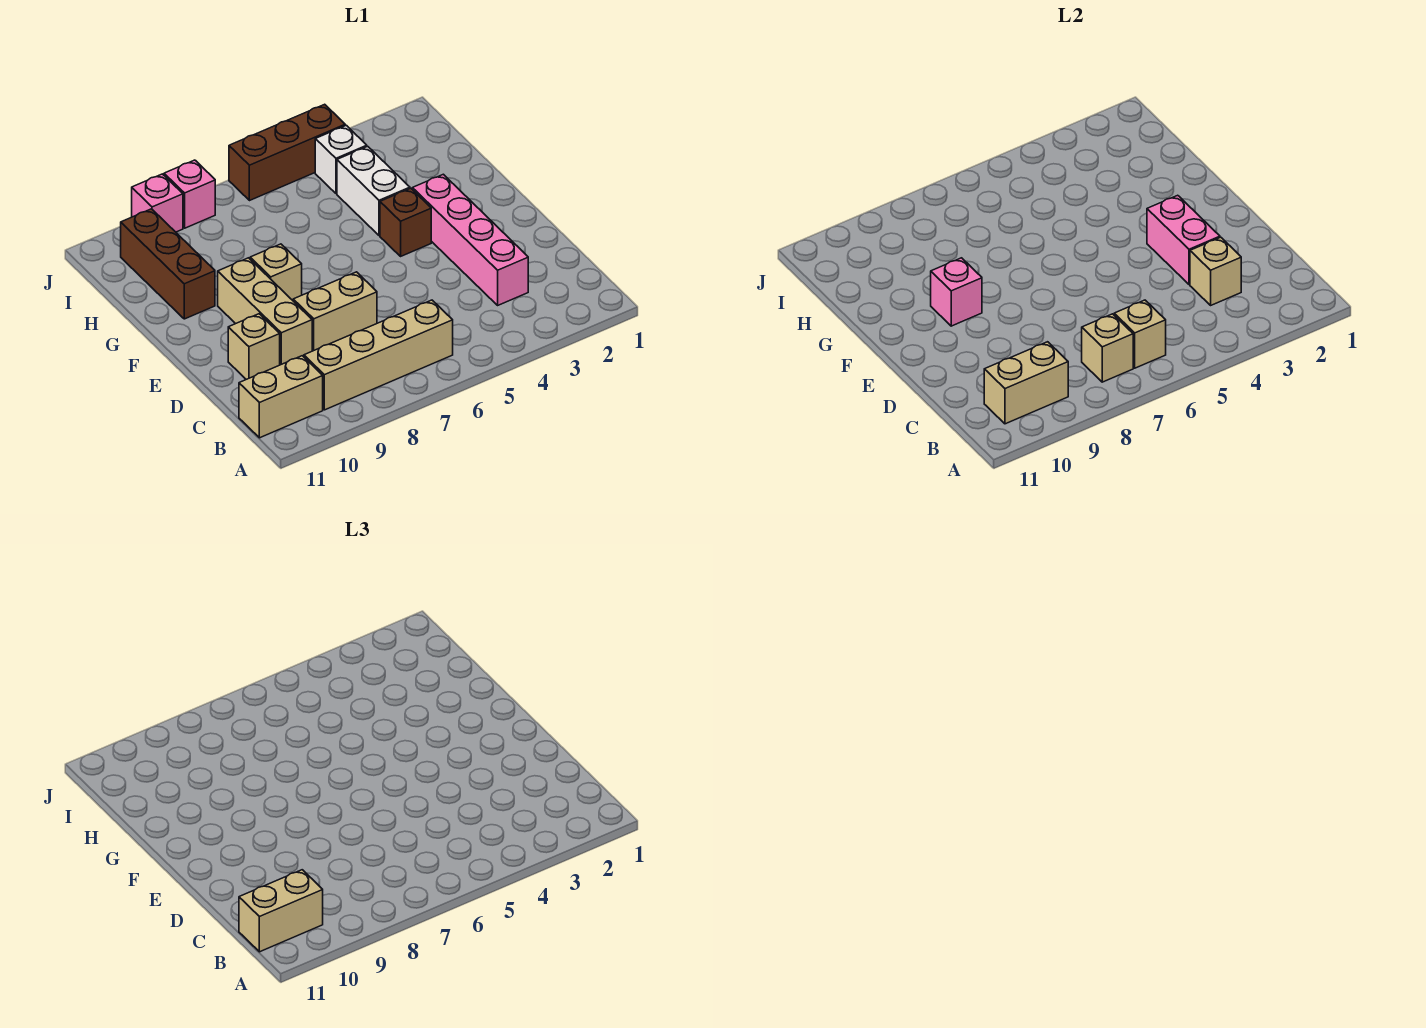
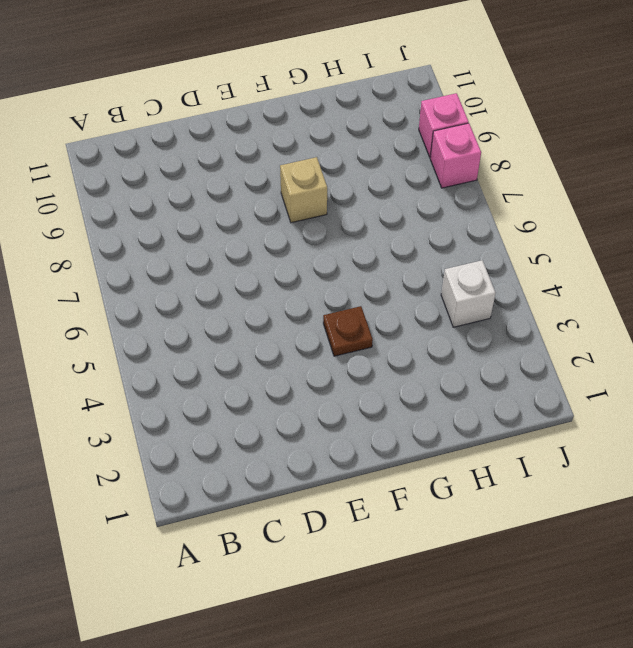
brown 1x1 plate [323,306,373,356] -> brown 1x1 brick [380,188,431,256]
none -> tan 1x4 brick [304,300,453,410]
none -> tan 1x2 brick [239,356,323,438]
none -> pink 1x4 brick [412,174,528,305]

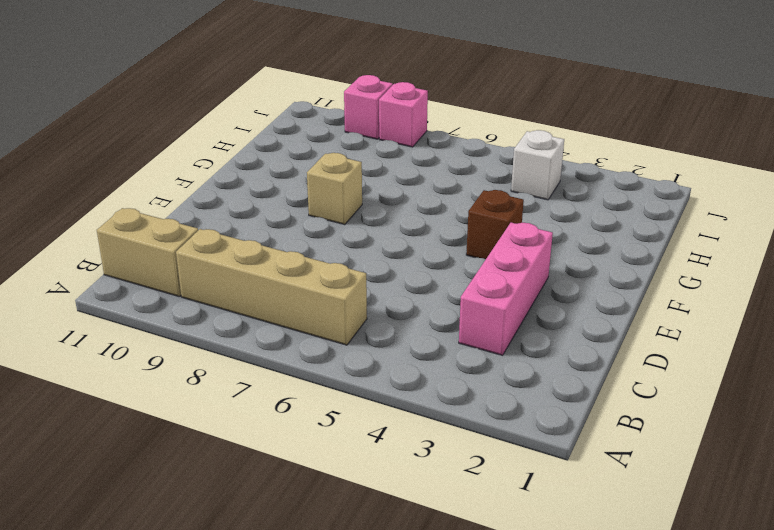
pink 1x3 brick [459,223,553,355] -> pink 1x4 brick [412,174,528,305]
none -> tan 1x2 brick [293,272,377,351]
none -> tan 1x3 brick [218,258,312,365]
none -> tan 1x1 brick [228,314,280,379]

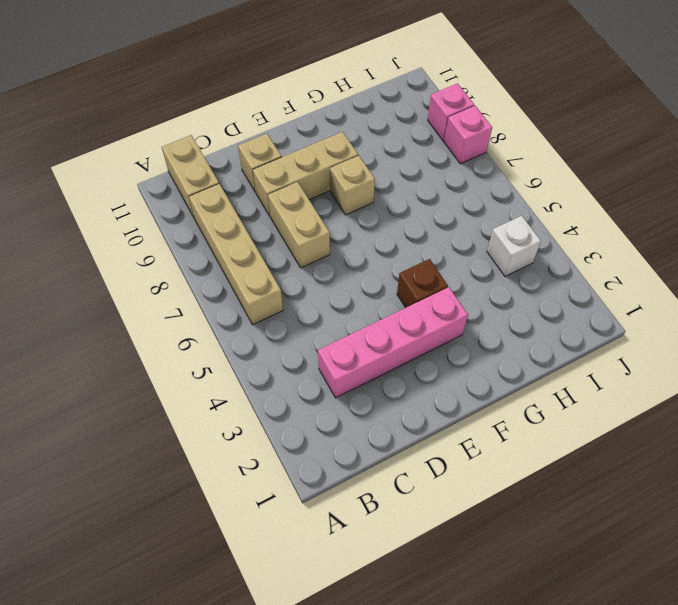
none -> white 1x2 brick [337,146,410,236]
none -> brown 1x3 brick [121,209,215,319]
none -> brown 1x3 brick [229,104,345,201]

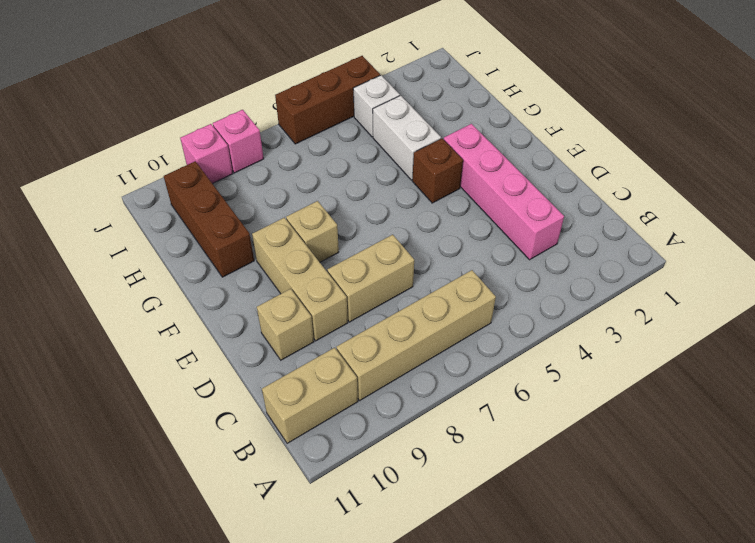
none -> tan 1x1 brick [1114,300,1166,368]
none -> tan 1x1 brick [1082,314,1133,382]
none -> tan 1x2 brick [984,342,1068,424]

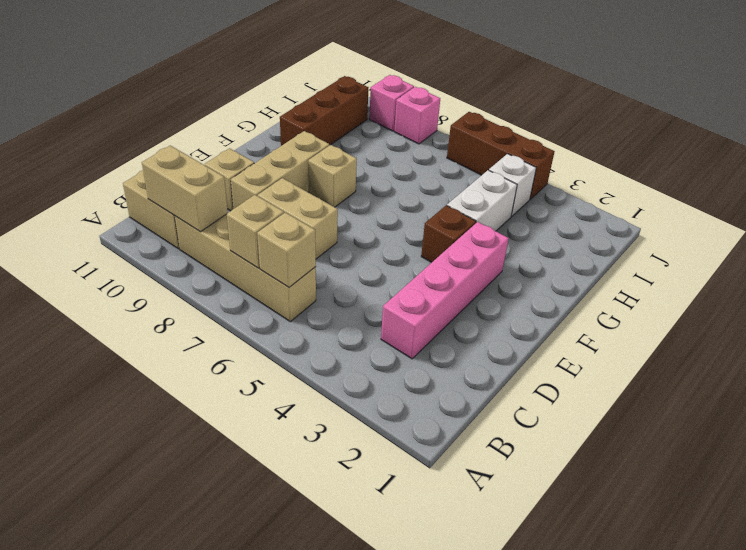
none -> tan 1x1 brick [1190,237,1241,305]
none -> pink 1x2 brick [1147,195,1220,285]
none -> pink 1x1 brick [931,258,982,326]

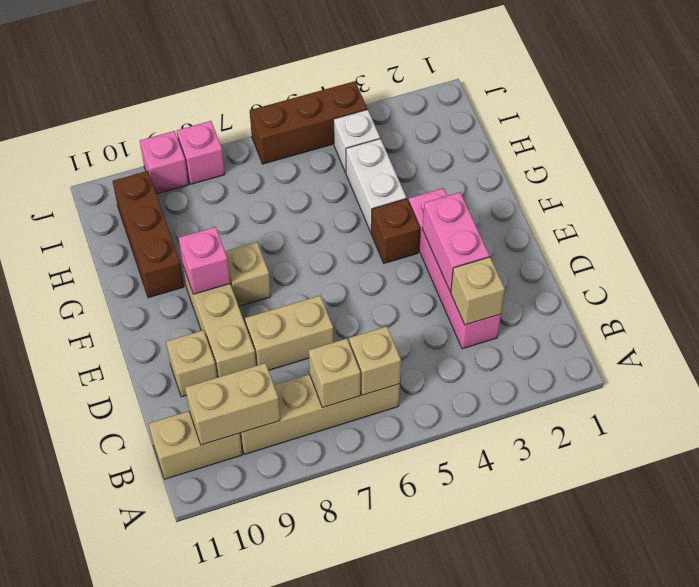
none -> tan 1x2 brick [239,870,323,952]

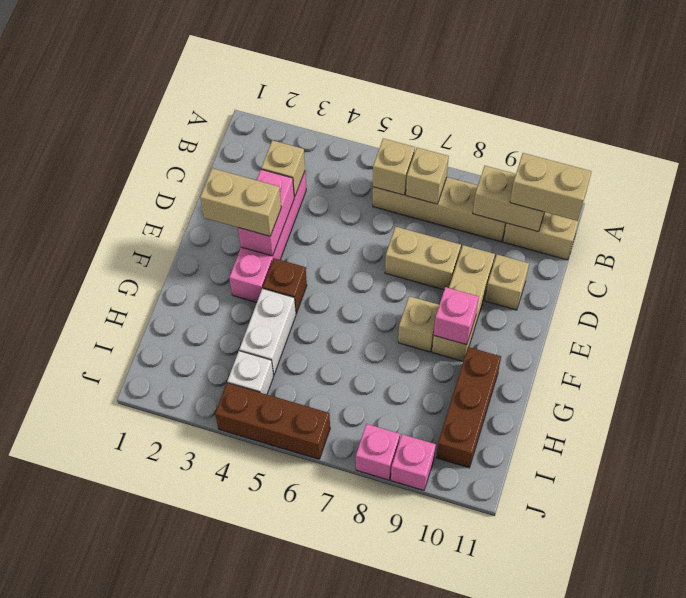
tan 1x2 brick [200,168,281,236] -> none

